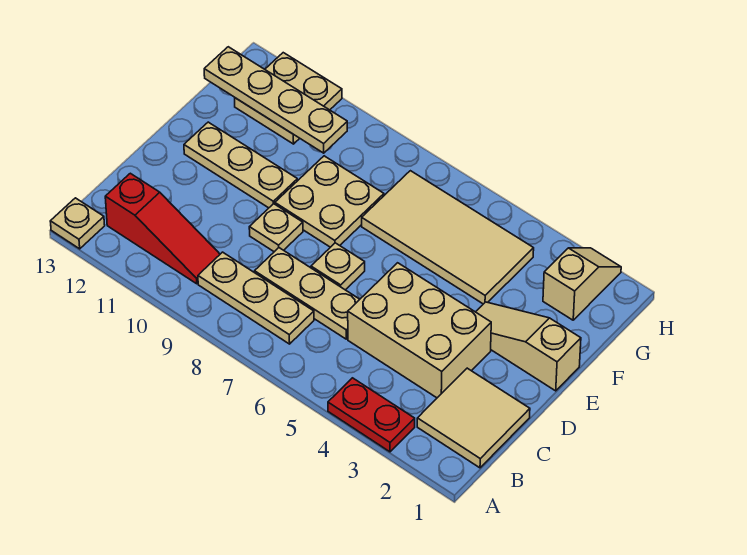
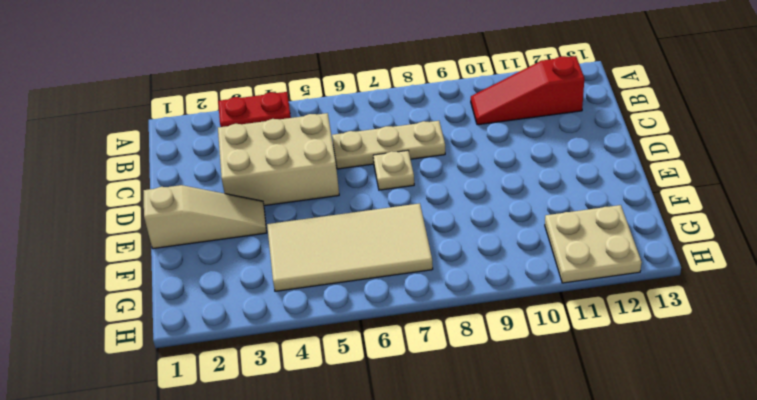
none -> tan 1x1 plate [50,198,105,249]
none -> tan 2x2 tile [417,368,530,468]
none -> tan 1x3 plate [198,252,314,344]

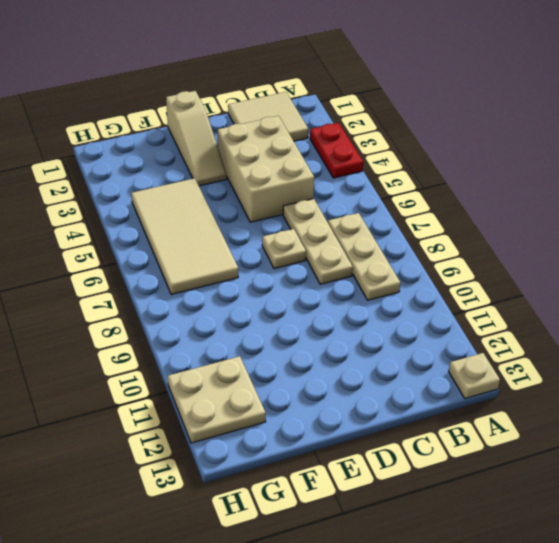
none -> red 1x3 slope [105,173,220,284]
none -> tan 1x1 plate [249,204,303,252]
none -> tan 2x2 plate [275,156,384,247]

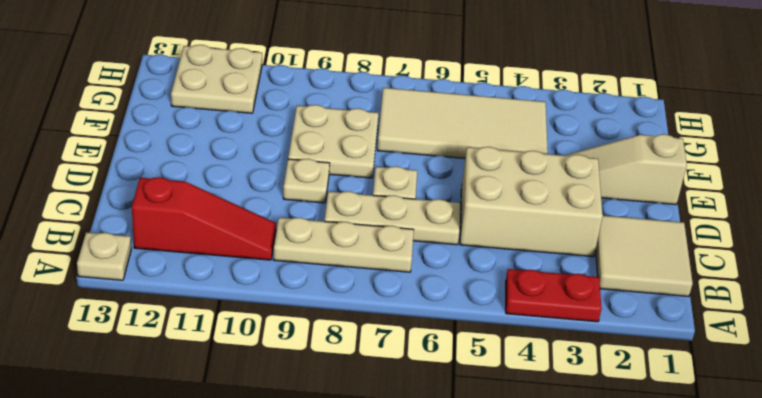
none -> tan 1x3 plate [184,122,298,208]
none -> tan 1x2 slope [543,248,621,320]
none -> tan 1x4 plate [204,47,347,153]

